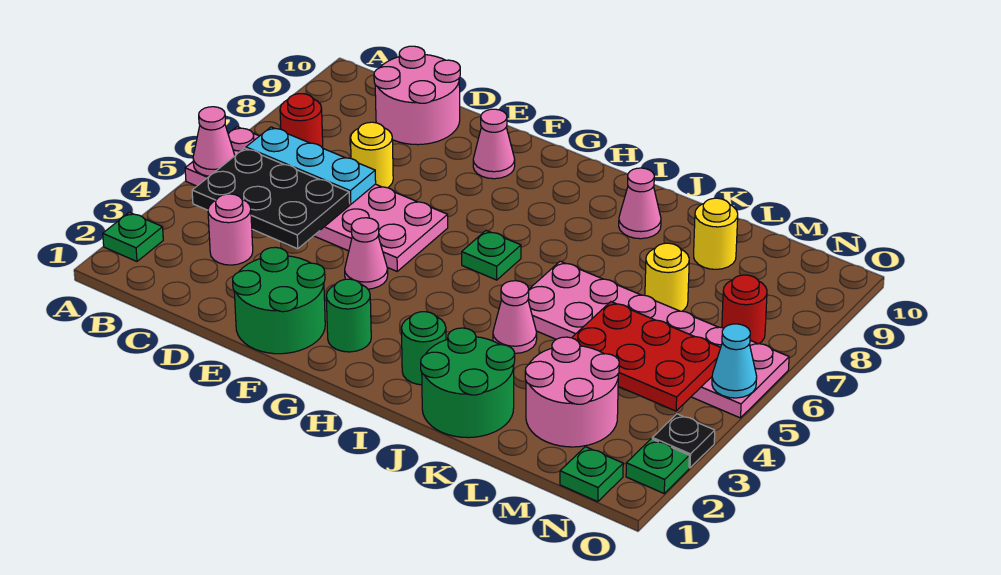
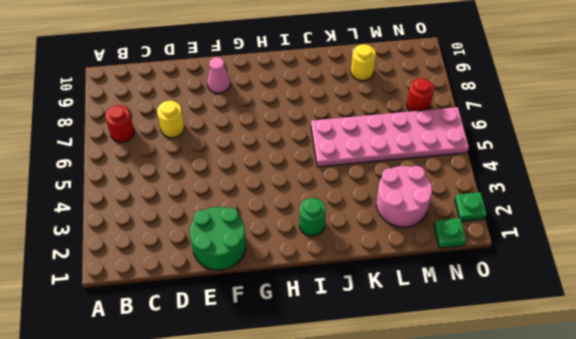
none -> green 1x1 plate [103,212,163,261]
none -> pink 2x6 plate [185,127,448,271]
none -> pink 1x1 round brick [208,194,253,265]

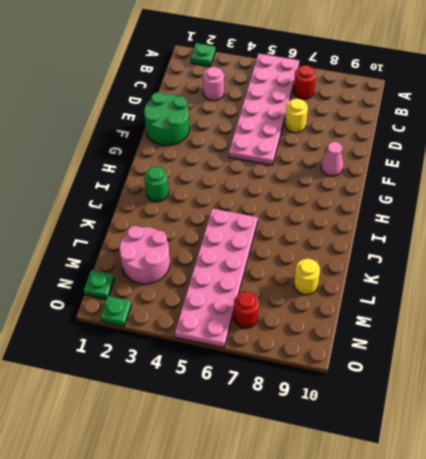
none -> pink 2x2 round brick [374,46,460,145]
none -> pink 1x1 cone [345,218,388,289]
none -> green 1x1 round brick [326,279,371,352]

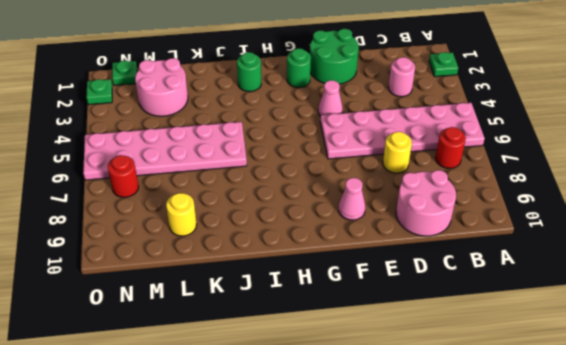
none -> green 1x1 plate [462,231,521,280]
none -> green 2x2 round brick [421,328,515,438]
none -> pink 1x1 cone [493,281,537,353]

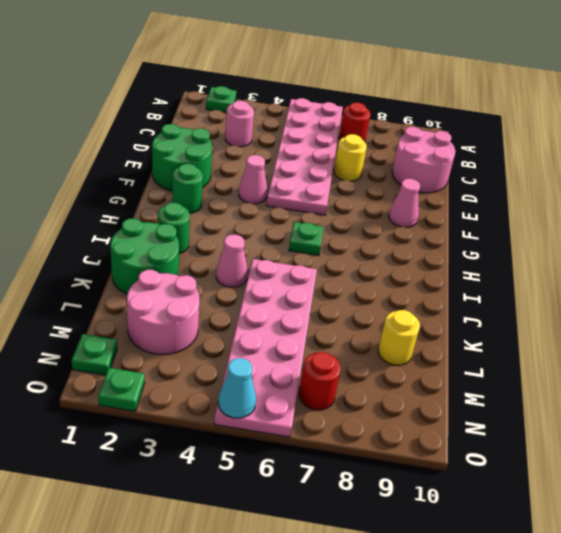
none -> pink 1x1 cone [619,168,661,239]
none -> yellow 1x1 round brick [645,243,689,311]
none -> black 1x1 plate [652,414,715,468]

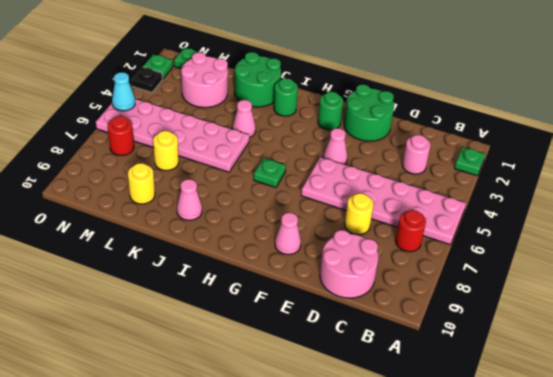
none -> pink 1x1 cone [193,107,235,176]
none -> black 2x3 plate [192,148,350,249]
none -> cyan 1x3 plate [246,127,376,204]

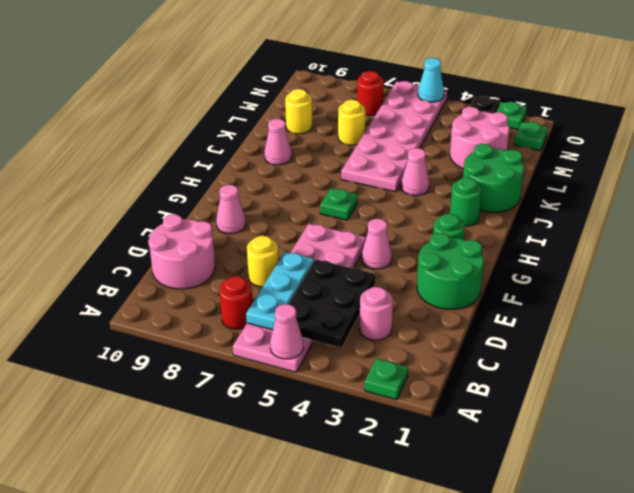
none -> red 2x3 plate [572,302,721,411]

